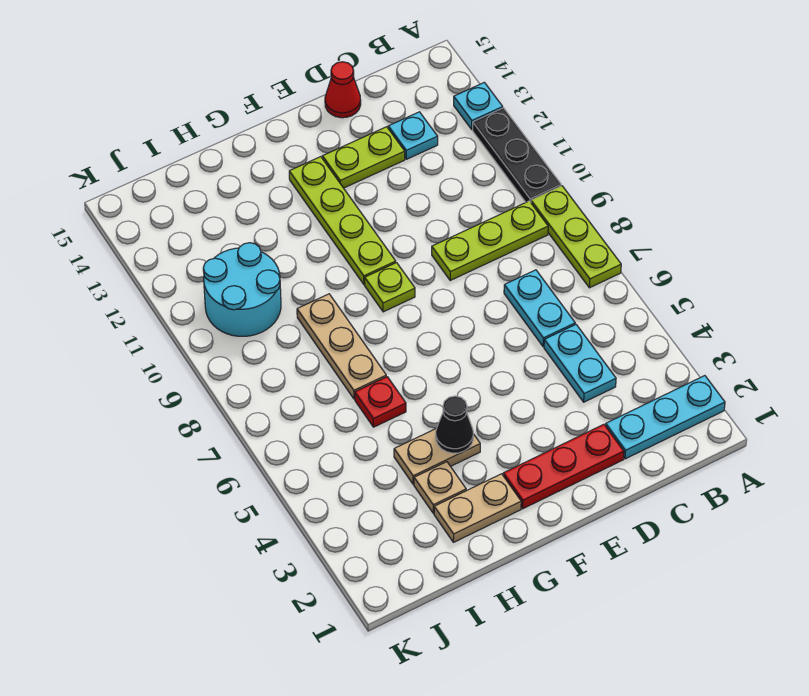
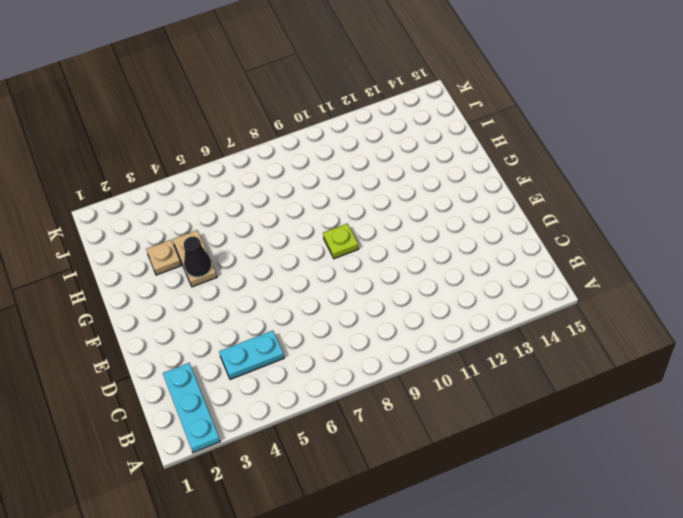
none -> lime 1x3 plate [531,186,621,288]
none -> black 1x3 plate [473,108,561,202]
none -> cyan 1x1 plate [454,82,503,129]

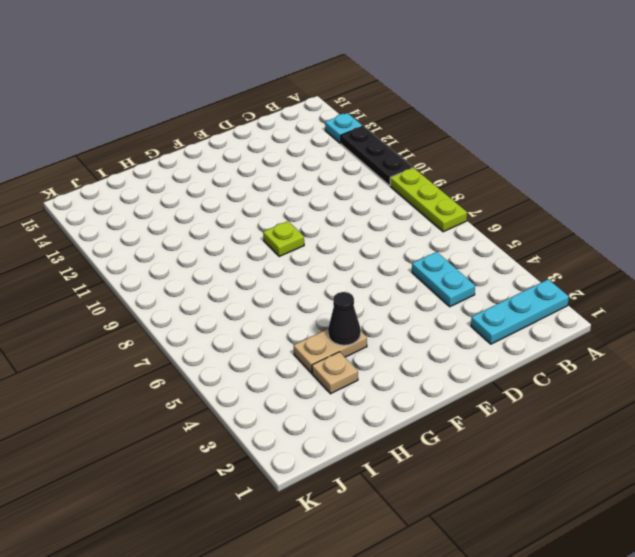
none -> lime 1x3 plate [432,201,548,281]
none -> cyan 1x2 plate [504,270,575,347]
none -> cyan 1x1 plate [388,112,438,159]

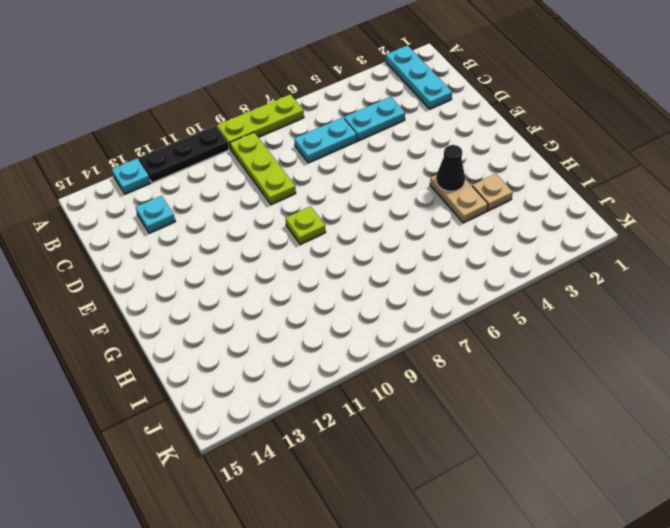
none -> red 1x3 plate [503,424,624,509]
none -> lime 1x2 plate [322,127,405,188]
none -> red 1x1 cone [325,62,361,118]

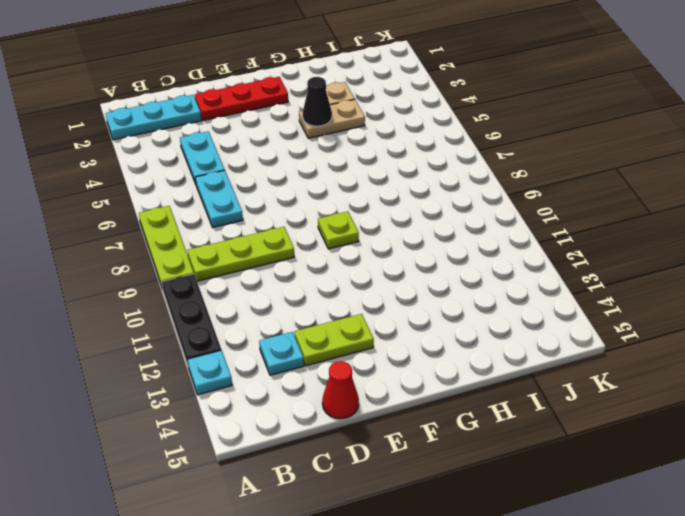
none -> lime 1x4 plate [289,157,396,285]
none -> tan 1x2 plate [434,474,521,542]
none -> red 1x1 plate [355,377,406,427]

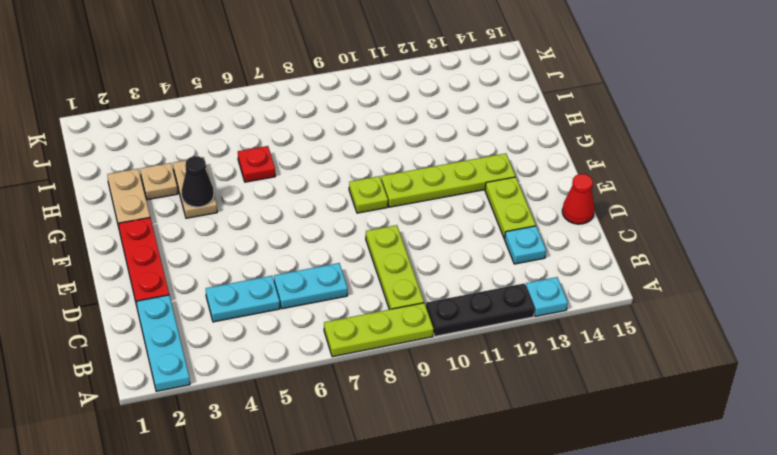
none -> tan 1x3 plate [297,294,386,399]
none -> cyan 2x2 round brick [203,243,281,336]

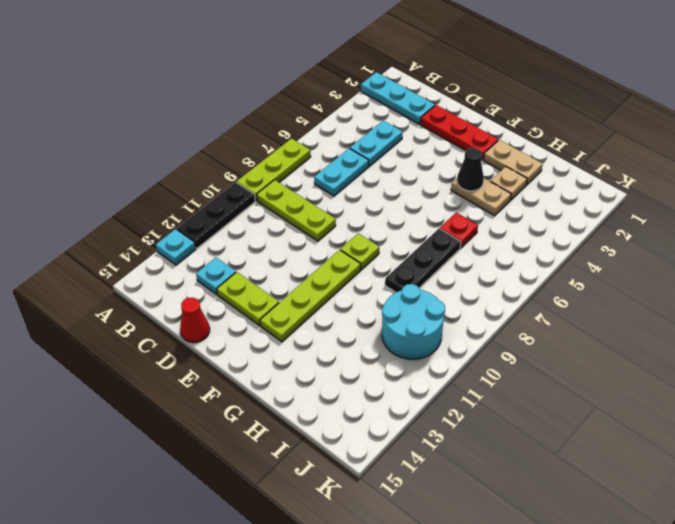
black 1x3 plate [385,229,461,292] -> tan 1x3 plate [297,294,386,399]

